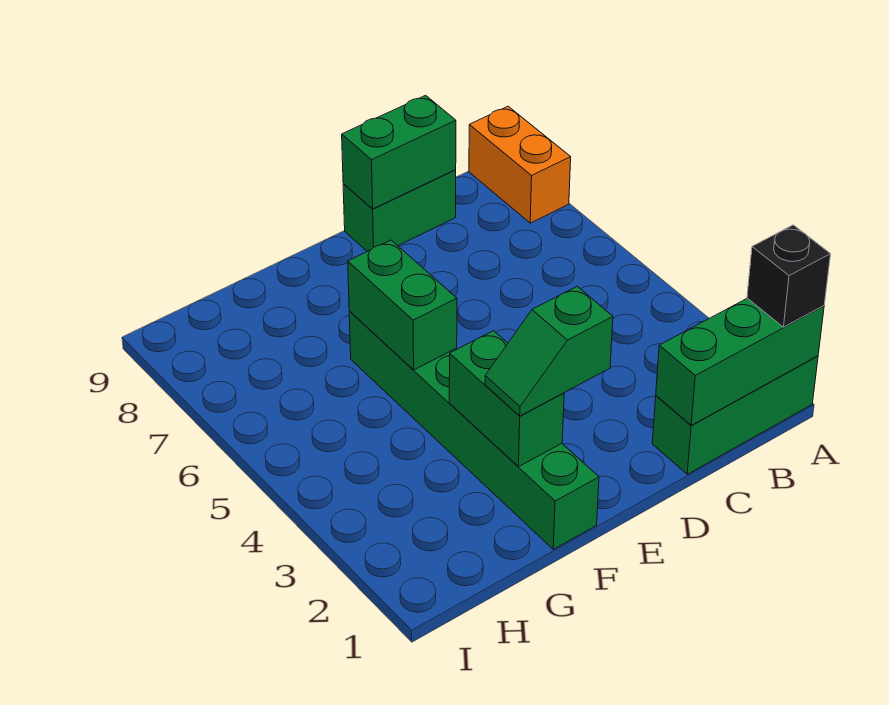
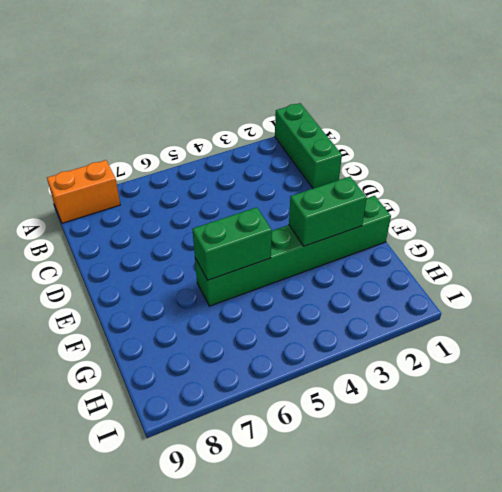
none -> green 1x2 brick [343,170,456,251]
none -> green 1x3 brick [656,298,824,425]

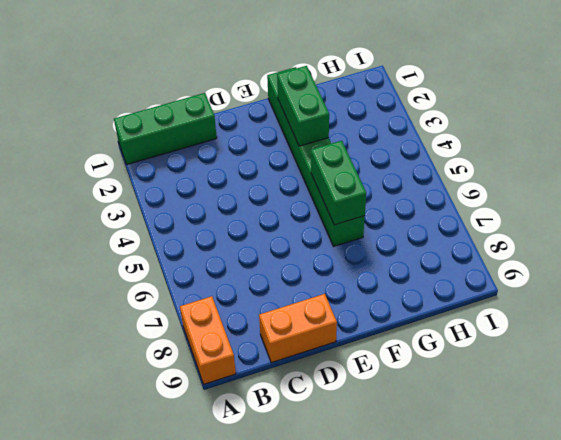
orange 1x2 brick [259,294,337,363] -> green 1x2 brick [343,170,456,251]
none -> green 1x3 brick [656,298,824,425]
none -> green 1x2 brick [342,95,456,209]

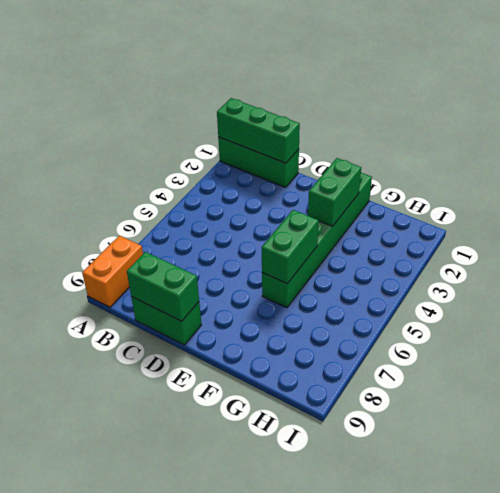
none -> black 1x1 brick [747,225,831,327]
none -> green 1x2 slope [485,286,613,416]

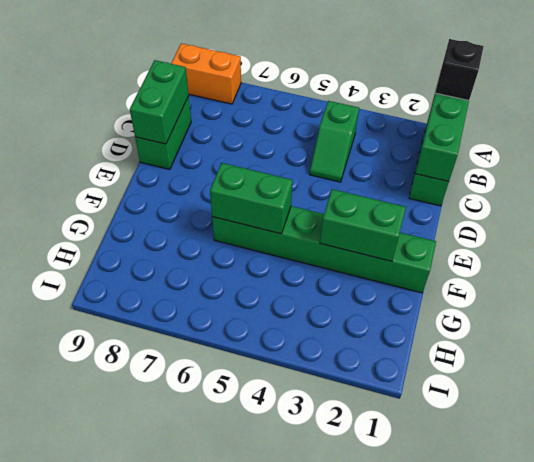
green 1x2 slope [310,101,359,182] -> green 1x2 slope moved to [485,286,613,416]

